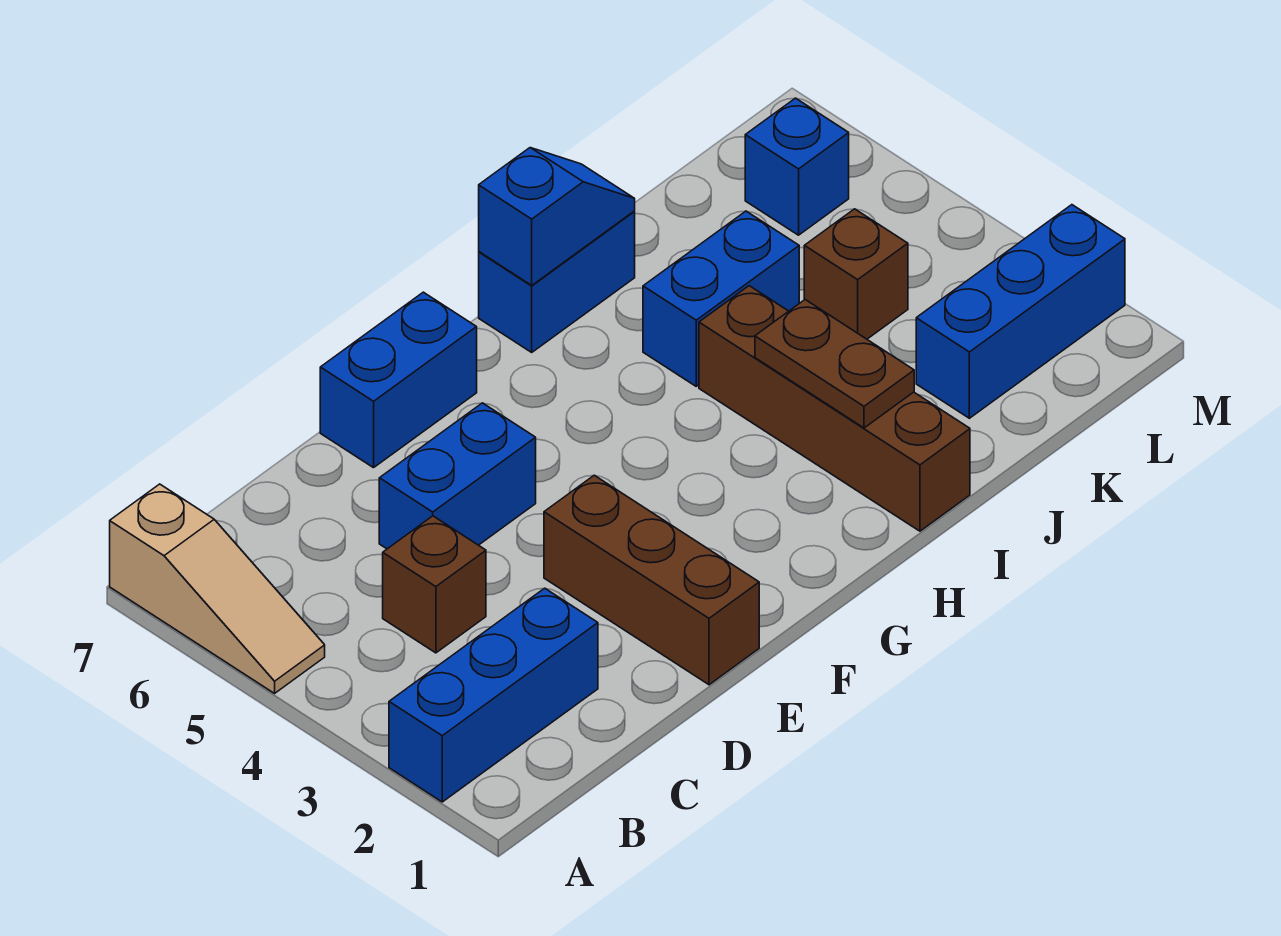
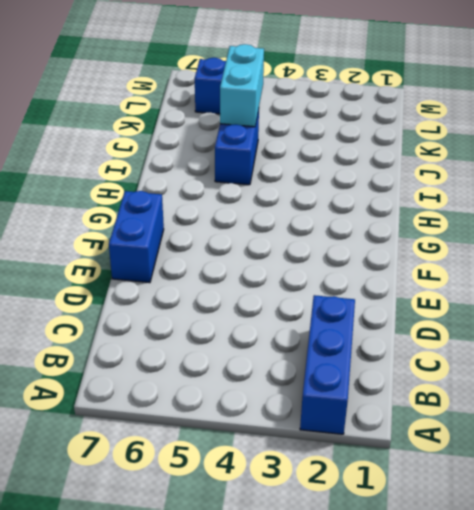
cyan 1x2 brick [220,44,264,127] -> none
none -> tan 1x3 slope [110,484,325,693]
none -> brown 1x1 brick [383,516,486,653]
none -> blue 1x2 brick [379,403,536,549]

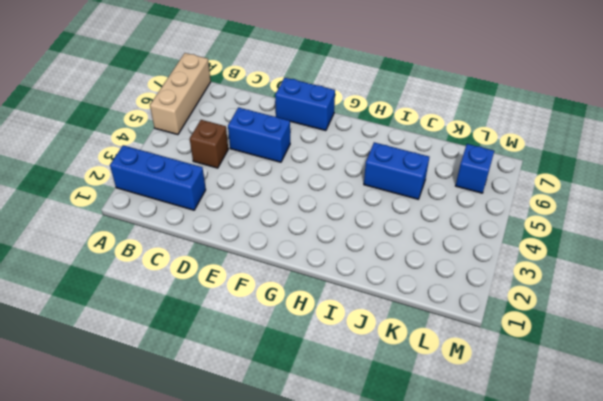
tan 1x3 brick [150,53,211,135] -> tan 1x3 slope [110,484,325,693]
none -> brown 1x3 brick [544,475,759,685]
none -> blue 1x2 brick [479,212,635,352]
none -> brown 1x4 brick [699,286,970,531]

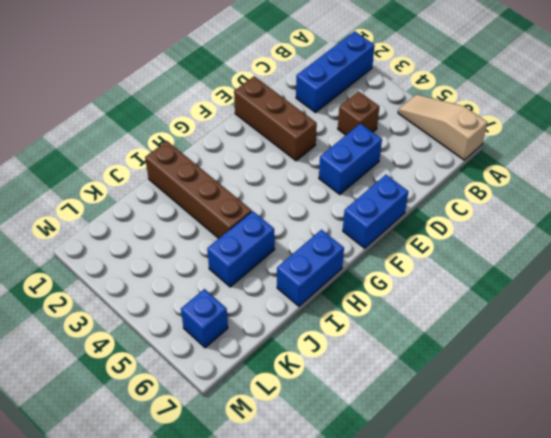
none -> blue 1x3 brick [916,205,1125,418]
none -> brown 1x1 brick [804,209,908,339]
none -> blue 1x2 slope [479,148,635,285]

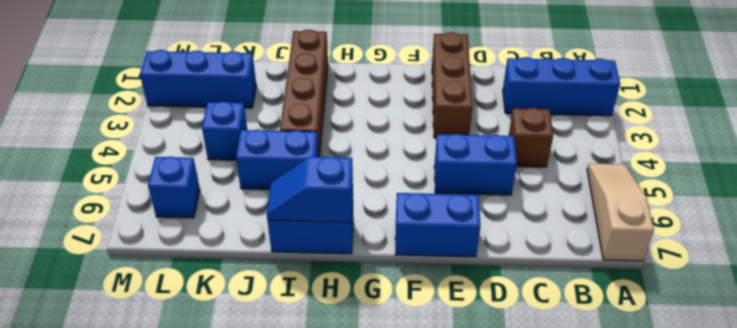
blue 1x1 brick [202,101,247,160] -> brown 1x1 brick [804,209,908,339]
none -> brown 1x2 plate [755,300,914,428]

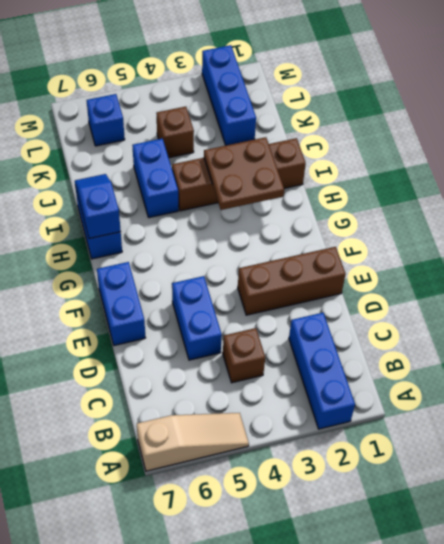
brown 2x2 plate [204,137,284,210] -> brown 1x2 plate [755,300,914,428]

